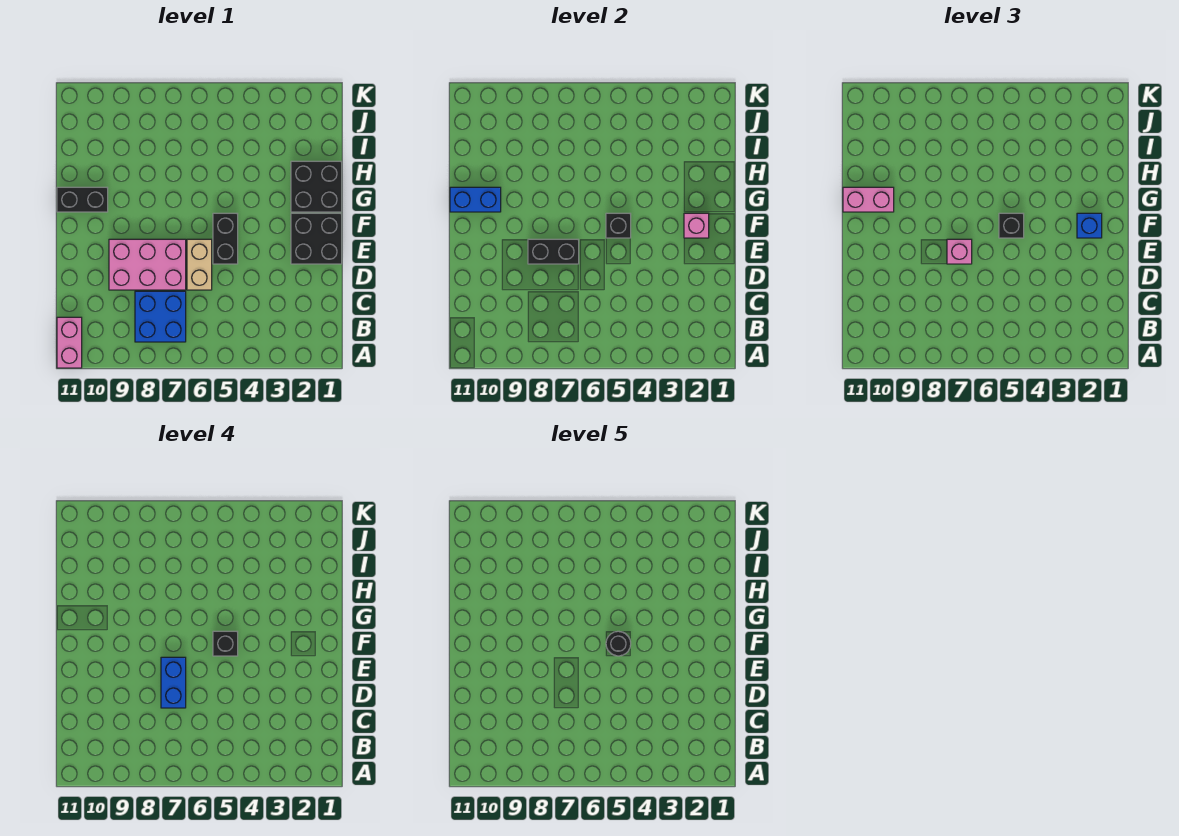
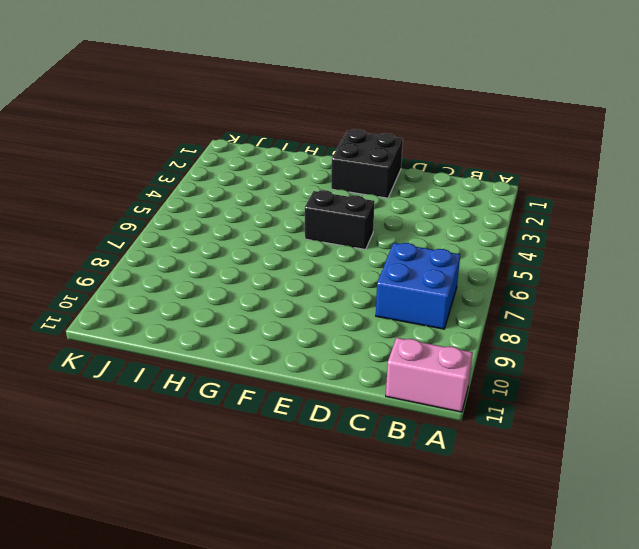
none -> tan 1x2 brick [187,239,212,290]
none -> pink 2x3 brick [109,239,186,290]
none -> black 2x2 brick [291,161,342,212]

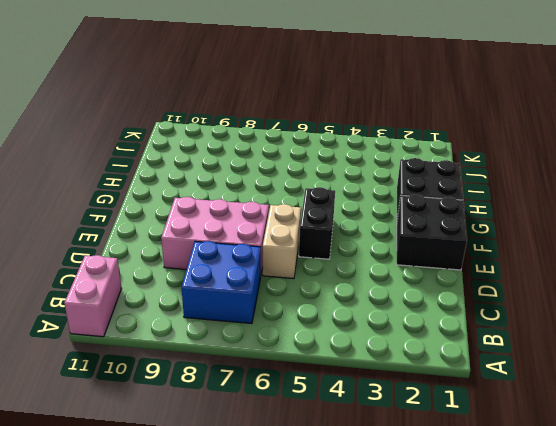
none -> black 1x2 brick [57,187,108,212]
none -> black 1x2 brick [528,239,579,264]
none -> pink 1x1 brick [684,213,709,238]

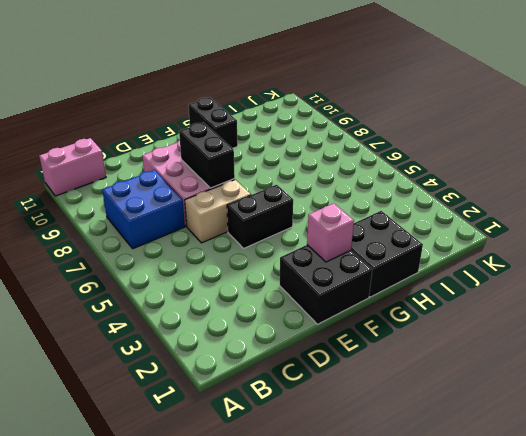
none -> black 1x1 brick [606,213,631,238]
none -> blue 1x2 brick [450,187,501,212]
none -> pink 1x1 brick [947,239,972,264]

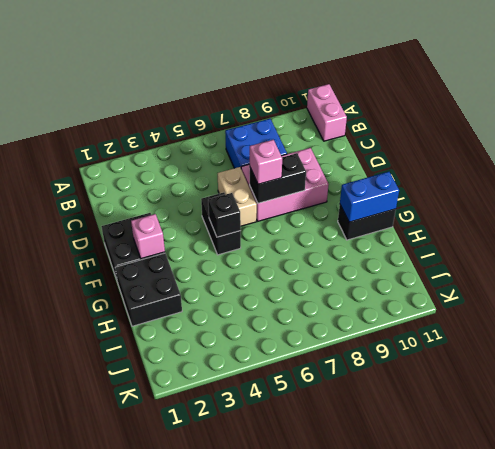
none -> blue 1x1 brick [1077,213,1102,238]
none -> black 1x1 brick [999,213,1024,238]
none -> pink 1x2 brick [843,187,894,212]

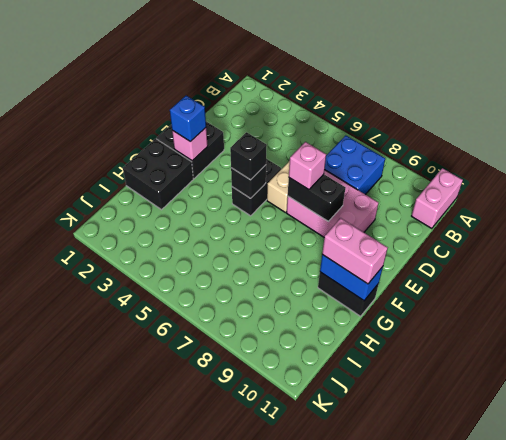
none -> blue 1x2 brick [161,657,186,708]
none -> black 1x1 brick [213,631,238,656]
none -> black 1x1 round brick [606,631,631,656]

